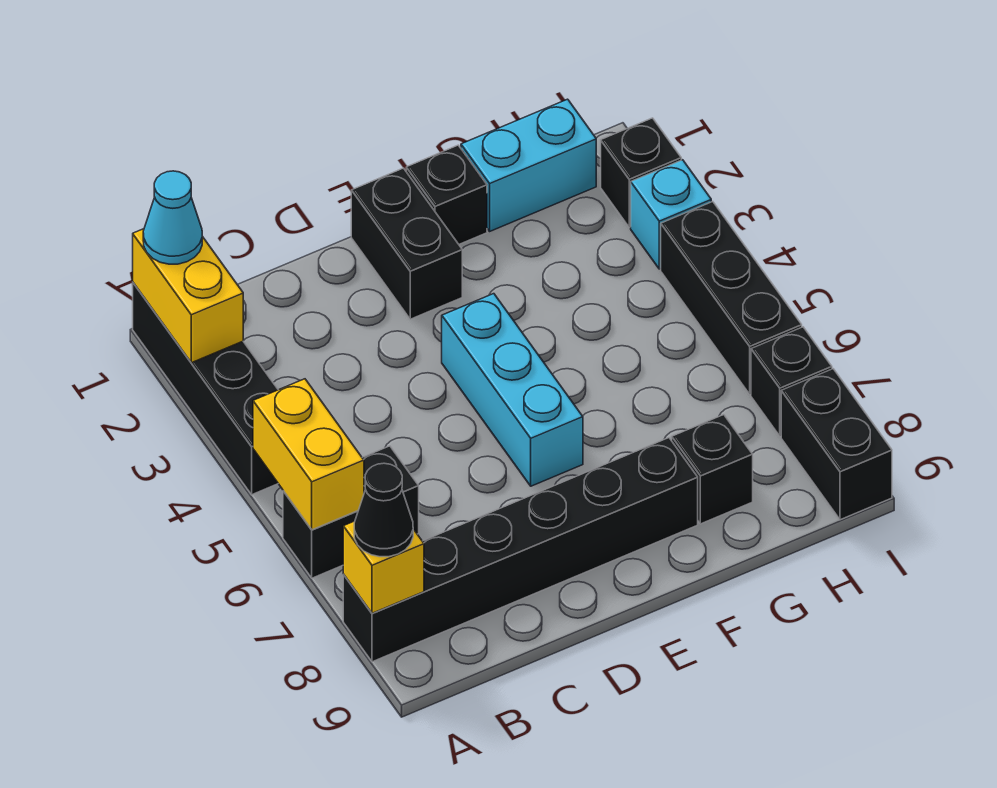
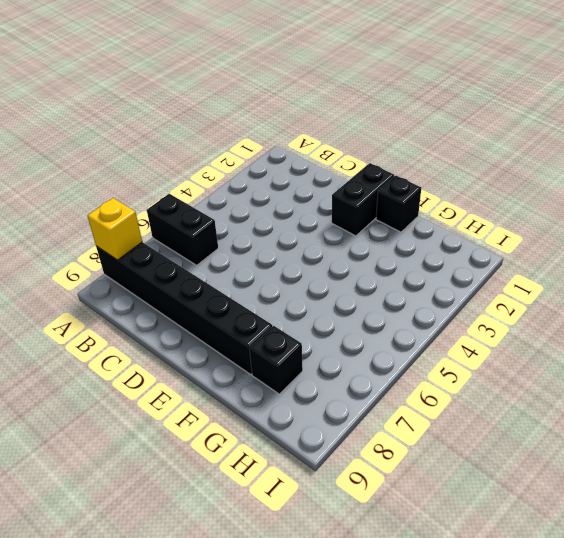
none -> black 1x4 brick [133,283,278,495]
none -> cyan 1x3 brick [442,294,583,486]
none -> cyan 1x2 brick [461,99,596,231]

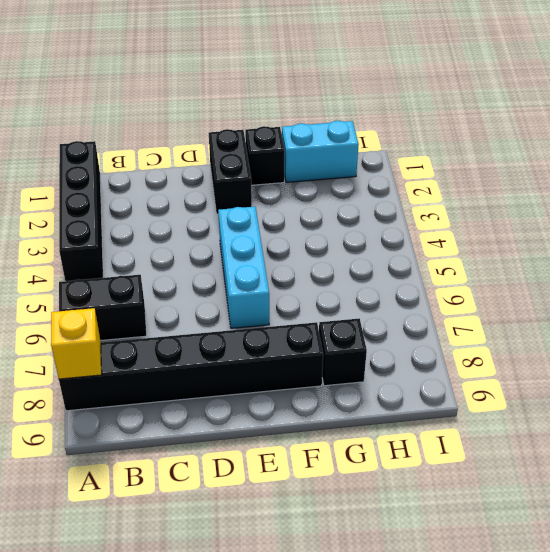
none -> black 1x1 brick [601,118,681,227]
none -> cyan 1x1 brick [631,160,711,269]
none -> black 1x3 brick [661,202,802,394]

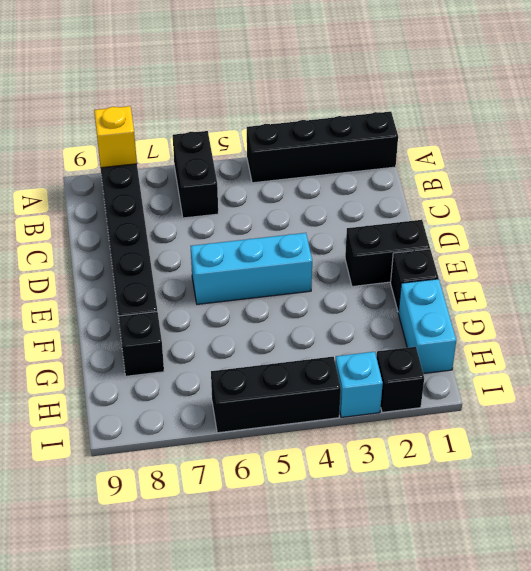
none -> black 1x1 brick [751,327,832,436]
none -> black 1x2 brick [781,369,892,520]
none -> yellow 1x2 brick [133,229,243,363]

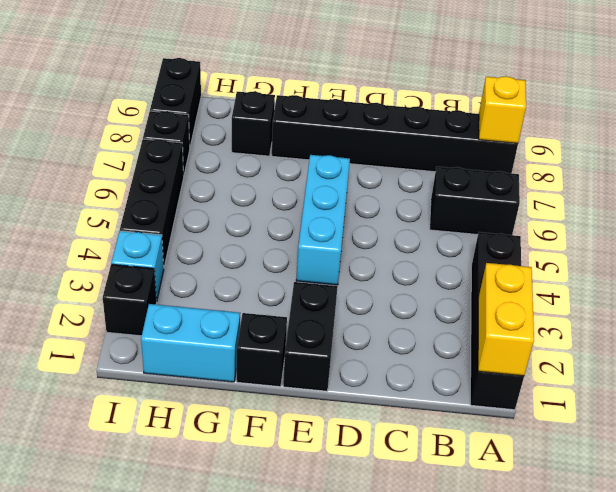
none -> yellow 1x2 brick [253,379,364,530]
none -> cyan 1x1 cone [143,171,202,264]
none -> black 1x1 cone [354,463,413,557]

